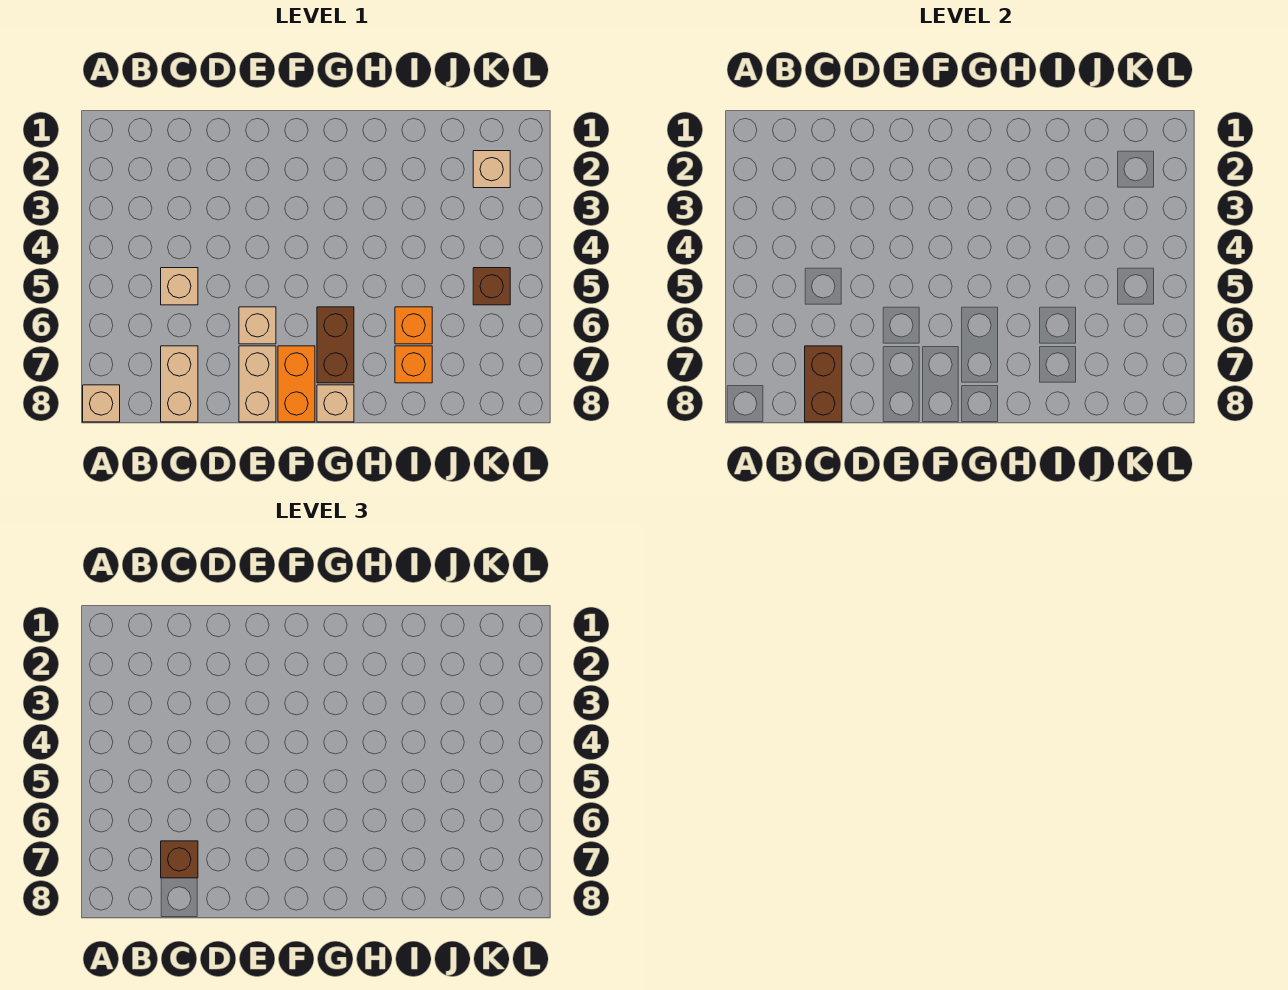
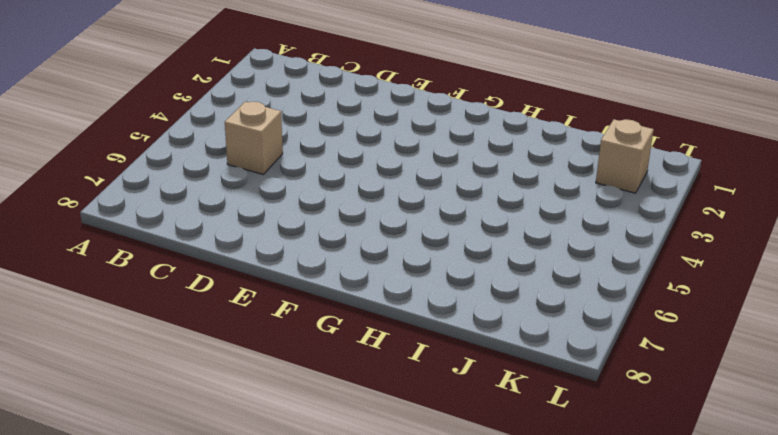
none -> tan 1x1 brick [83,385,120,422]
none -> tan 1x2 brick [161,346,198,422]
none -> tan 1x1 brick [239,307,276,344]

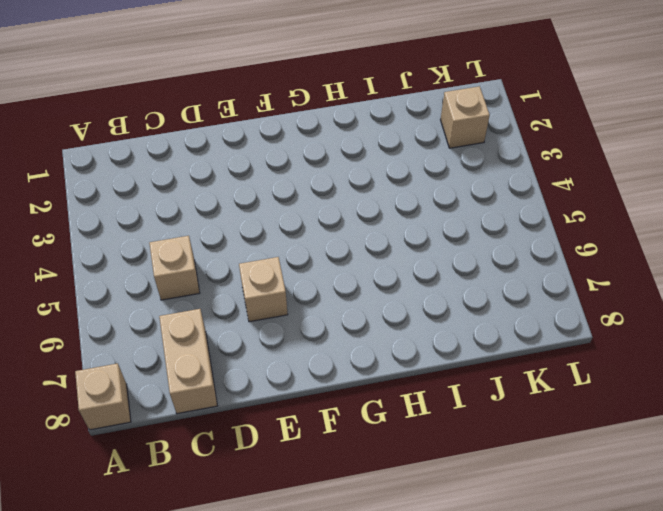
none -> tan 1x2 brick [239,346,276,422]
none -> orange 1x2 brick [278,346,315,422]
none -> brown 1x2 brick [317,307,354,383]

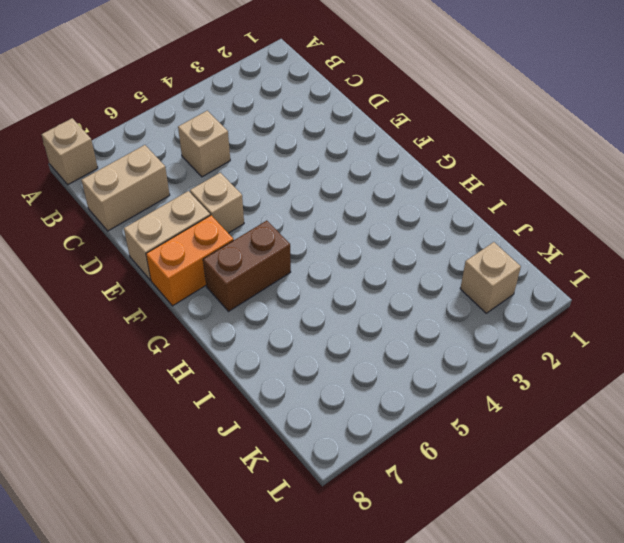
none -> tan 1x1 brick [317,385,354,422]
none -> orange 1x1 brick [395,307,432,344]
none -> orange 1x1 brick [395,346,432,383]

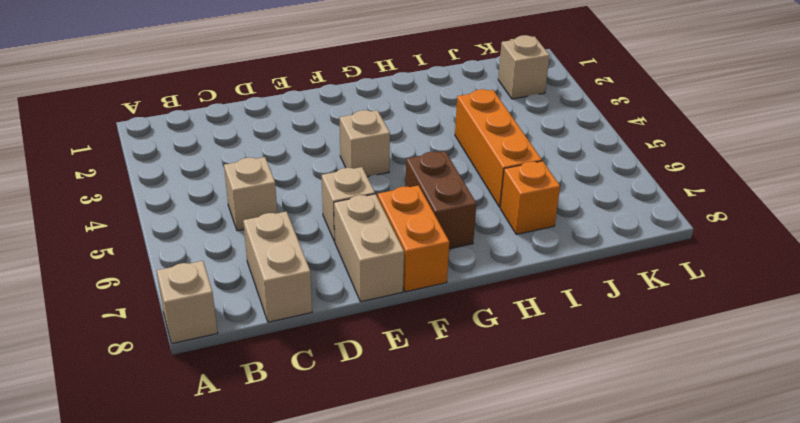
tan 1x1 brick [340,110,390,177] -> tan 1x1 brick moved to [317,385,354,422]
orange 1x3 brick [455,89,542,207] -> orange 1x1 brick [395,307,432,344]
none -> brown 1x1 brick [473,268,510,305]
none -> brown 1x2 brick [805,346,842,422]
none -> brown 1x1 brick [161,841,198,878]

